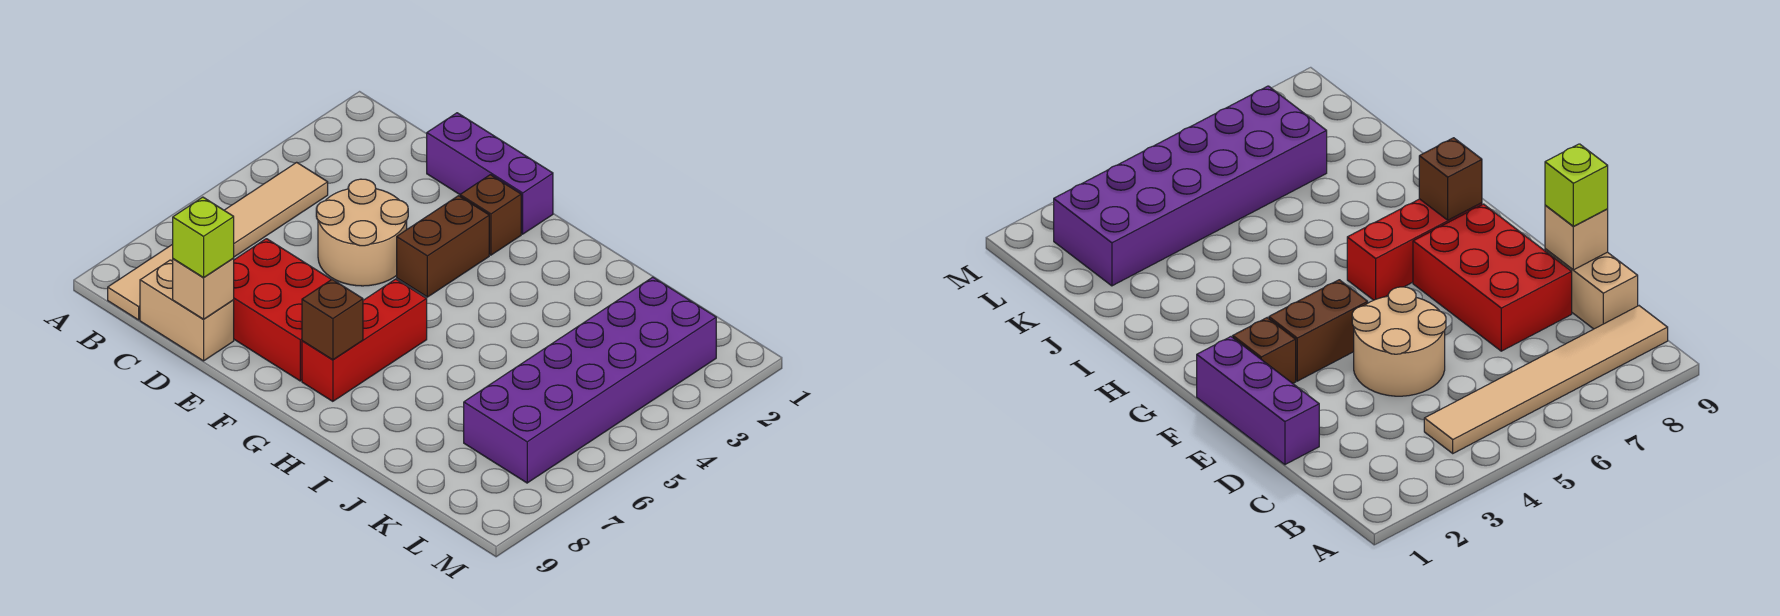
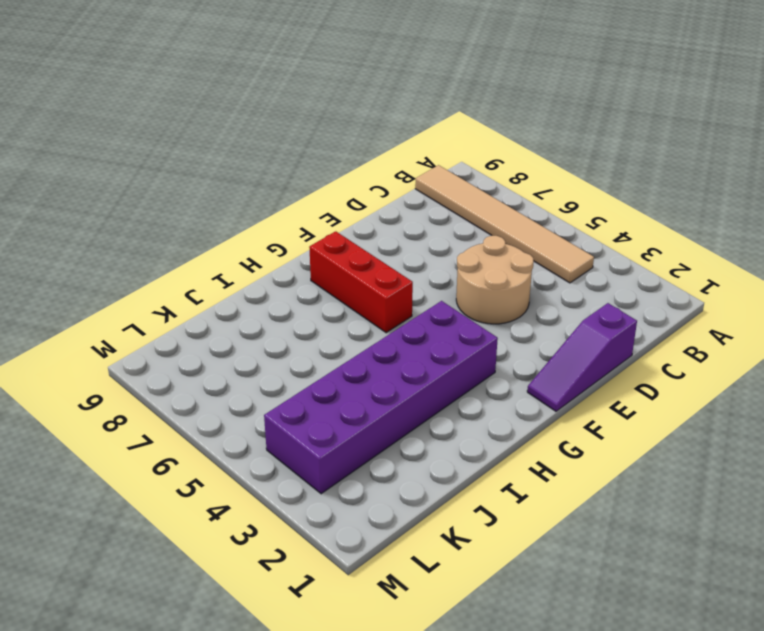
purple 1x3 slope [527,303,637,411] -> purple 1x3 brick [427,113,553,234]
purple 2x6 brick [264,301,498,494] -> purple 2x6 brick turned to [464,277,716,483]
none -> tan 1x2 brick [140,260,234,361]
none -> red 2x3 brick [234,239,332,381]
none -> brown 1x1 brick [460,175,521,255]

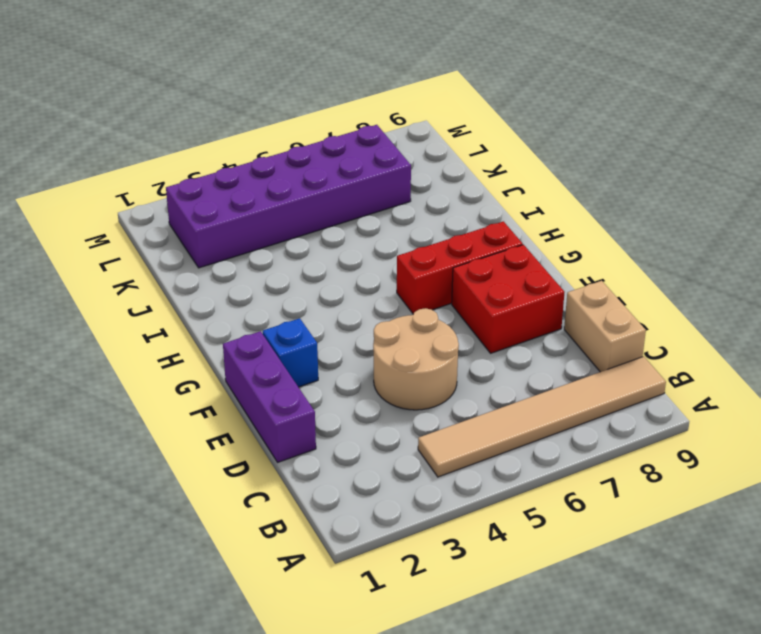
red 2x2 brick [452,245,564,353] -> red 2x3 brick [234,239,332,381]
blue 1x1 brick [263,318,318,387] -> brown 1x1 brick [460,175,521,255]
none -> brown 1x2 brick [397,196,489,297]
none -> tan 1x1 brick [173,258,234,319]
none -> brown 1x1 brick [302,279,363,360]

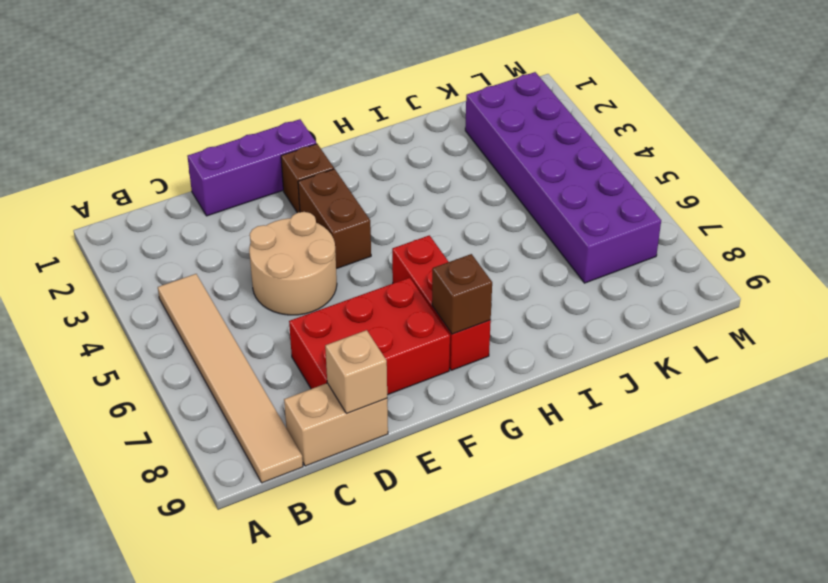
none -> lime 1x1 brick [173,197,234,278]

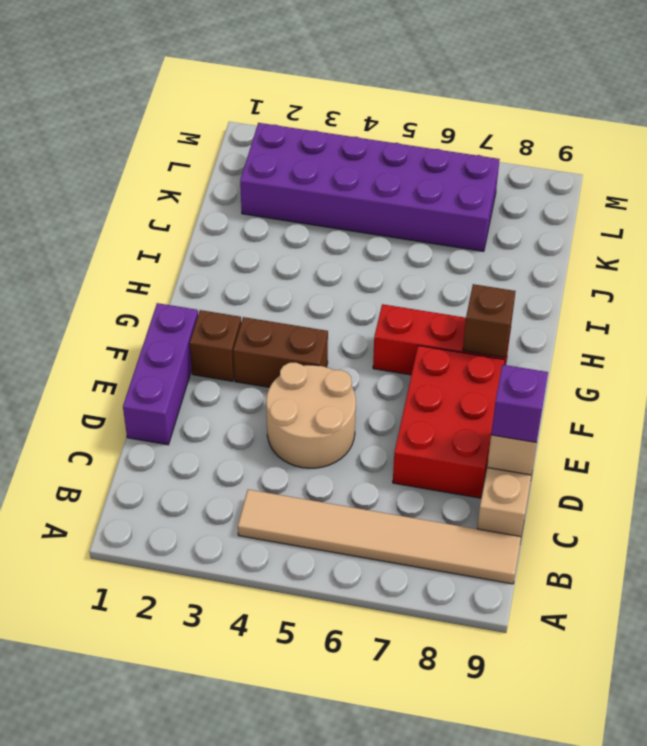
purple 1x1 brick [491,365,548,443] -> lime 1x1 brick [173,197,234,278]

